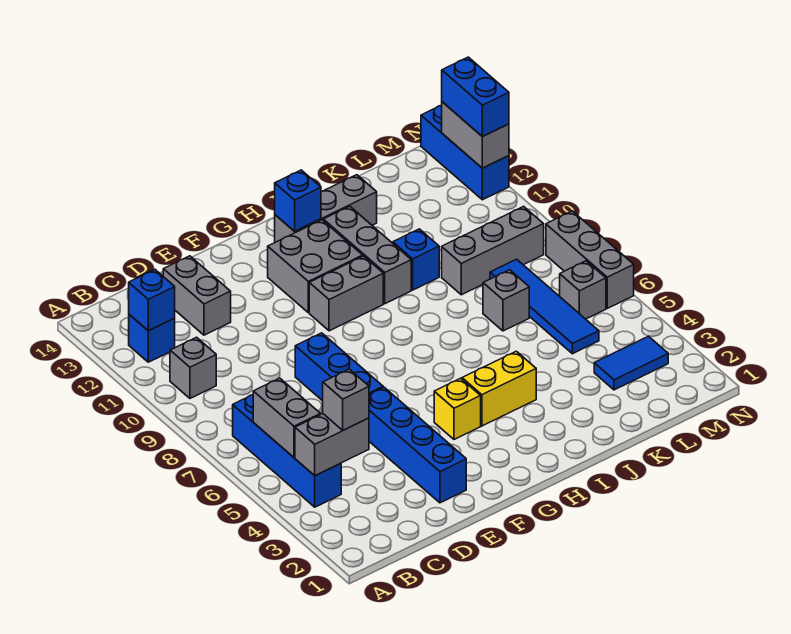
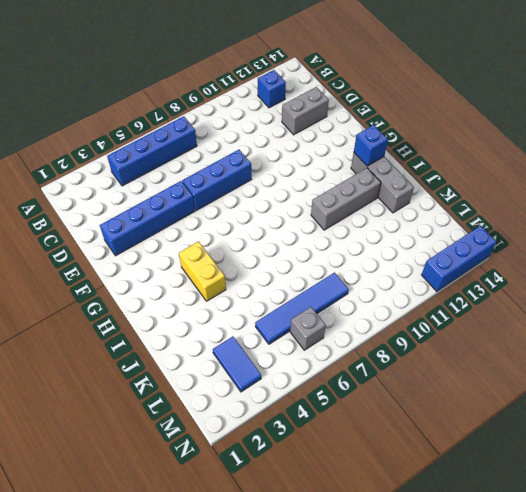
none -> grey 1x1 brick [170,337,216,398]
none -> yellow 1x1 brick [434,378,481,439]
none -> grey 1x2 brick [309,256,383,331]

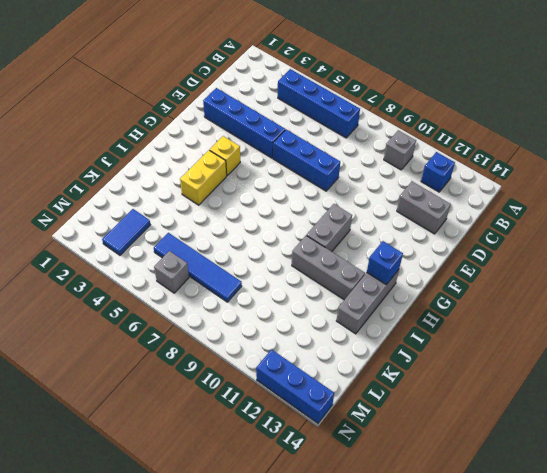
none -> grey 2x2 brick [268,220,363,313]
none -> blue 1x1 brick [393,229,439,290]
none -> grey 1x1 brick [483,270,529,331]

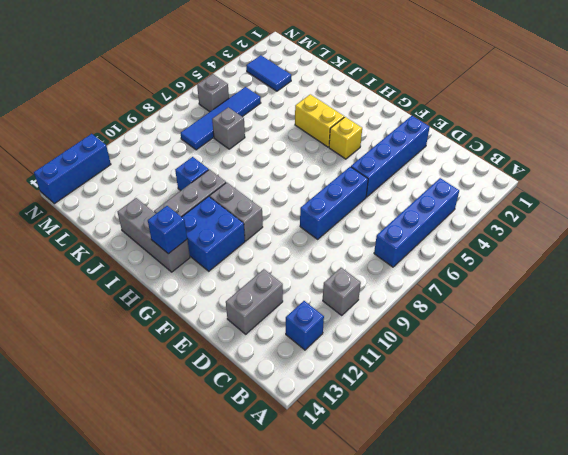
blue 2x2 brick [182,197,245,271] -> grey 2x2 brick [268,220,363,313]
none -> grey 1x3 brick [442,206,544,295]
none -> grey 1x3 brick [546,211,634,308]
none -> grey 1x2 brick [295,414,369,476]

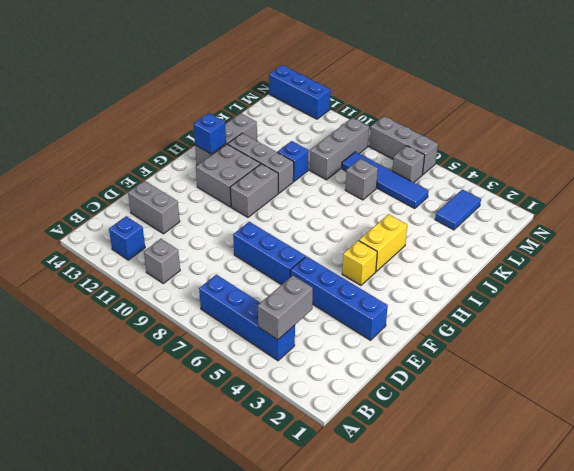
none -> grey 1x2 brick [253,378,320,457]
none -> blue 1x1 brick [129,270,175,331]
none -> grey 1x2 brick [442,102,509,168]

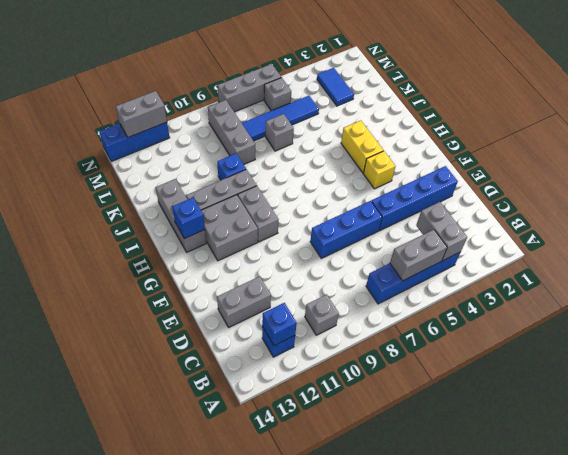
none -> grey 1x1 brick [323,369,369,430]
none -> blue 1x2 brick [442,57,509,137]

